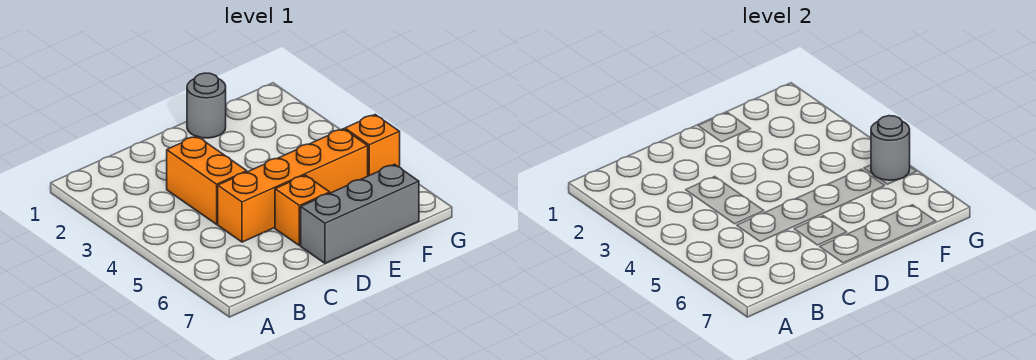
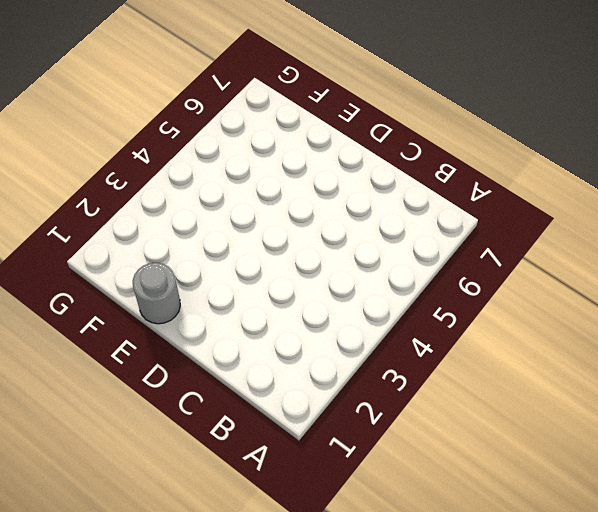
none -> orange 1x2 brick [167,136,247,224]
none -> orange 1x4 brick [218,129,368,242]

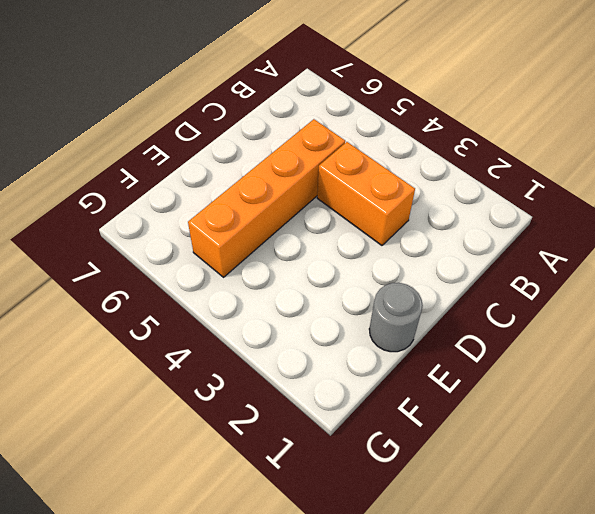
none -> orange 1x1 brick [275,175,330,246]
none -> grey 1x3 brick [301,164,419,263]

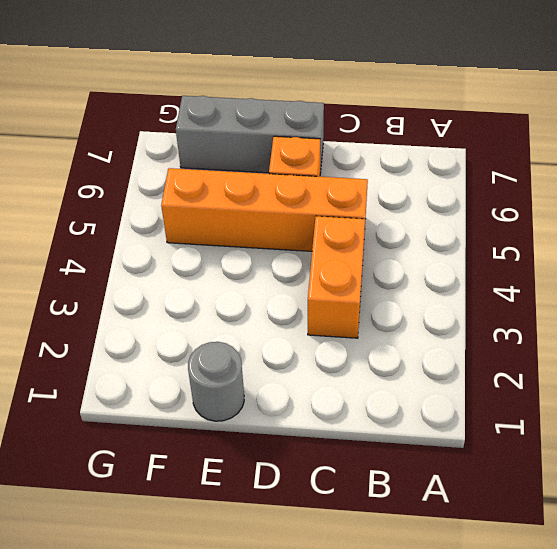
none -> orange 1x1 brick [345,115,400,176]
none -> grey 1x1 round brick [871,116,910,180]

